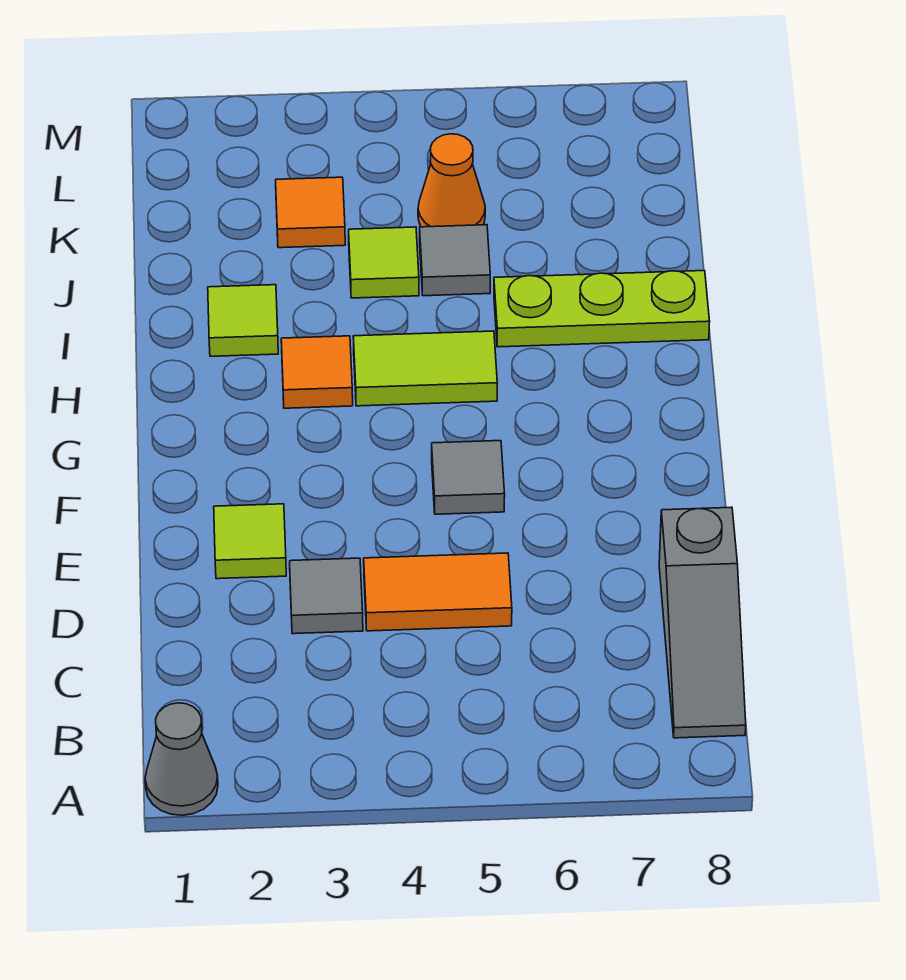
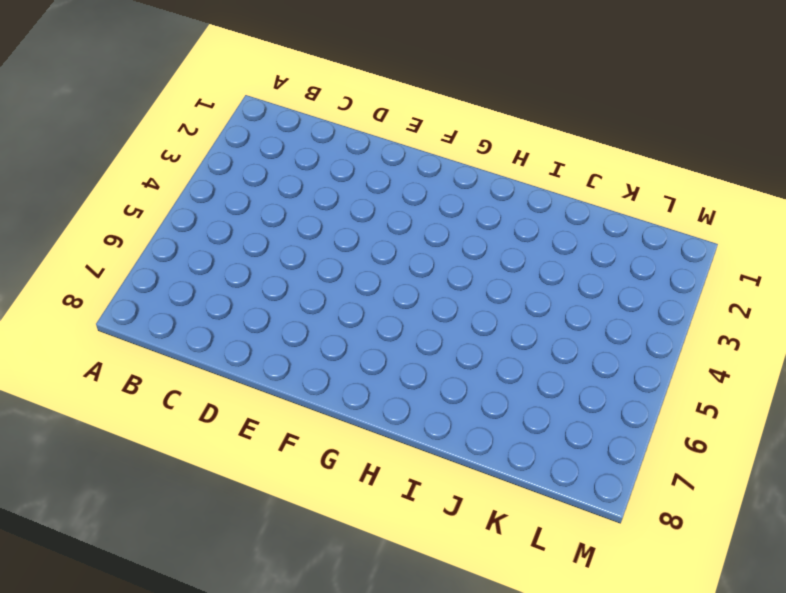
none -> grey 1x1 cone [145,703,218,815]
none -> grey 1x3 slope [659,507,746,738]
none -> grey 1x1 tile [290,558,363,634]

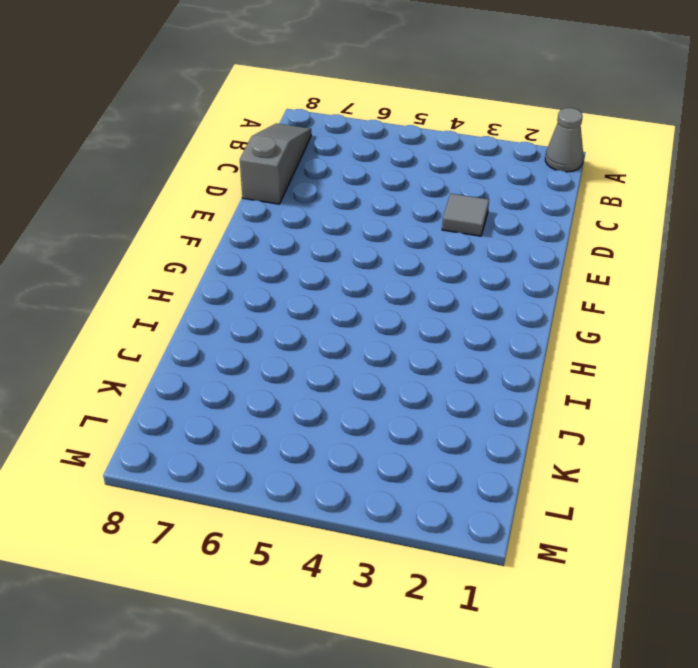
none -> orange 1x2 tile [364,553,512,631]
none -> lime 1x1 tile [214,504,286,579]
none -> grey 1x1 tile [432,441,505,514]

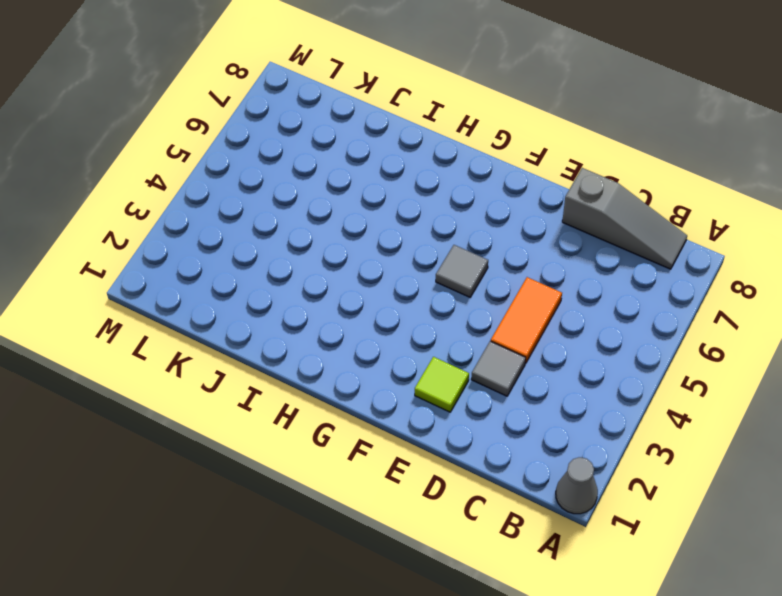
none -> orange 1x1 tile [281,336,353,408]
none -> lime 1x2 tile [353,331,497,406]
none -> lime 1x1 tile [208,285,278,356]

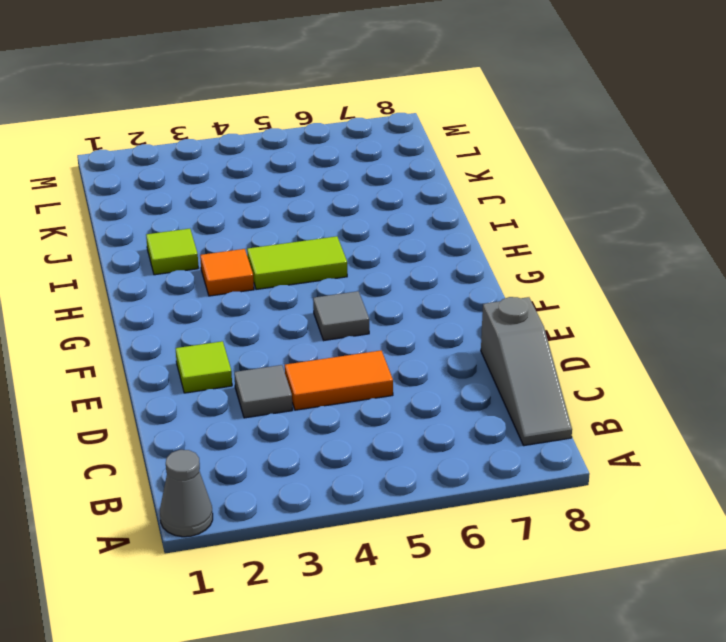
none -> lime 1x3 plate [494,271,710,347]
none -> lime 1x1 tile [349,227,419,298]
none -> grey 1x1 tile [420,225,490,296]

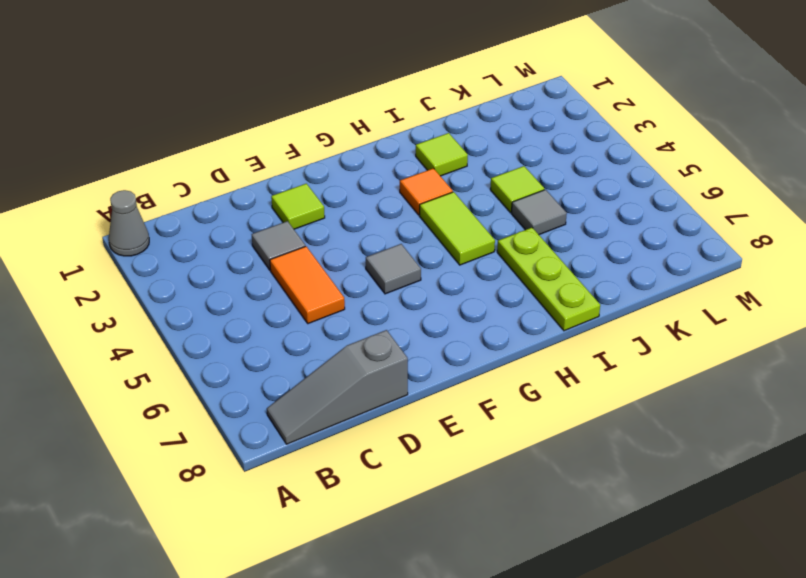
none -> orange 1x1 tile [276,177,345,248]
none -> orange 1x1 cone [418,134,485,227]

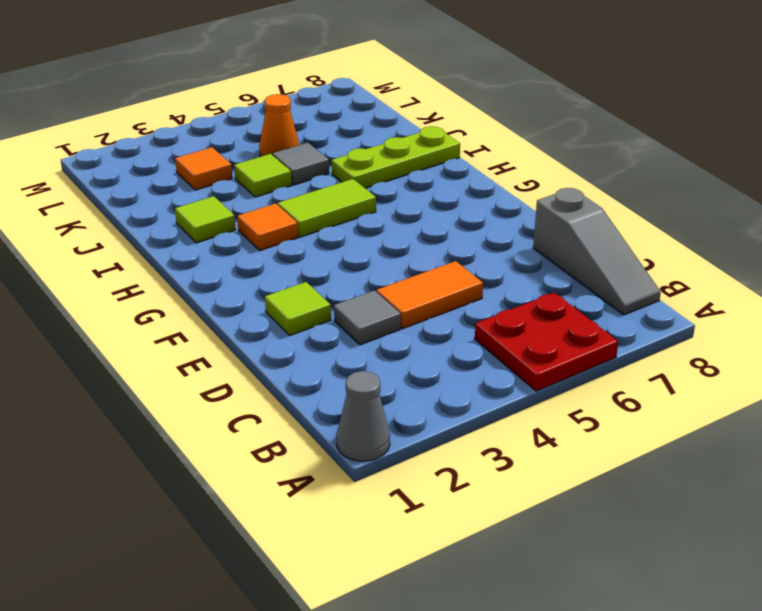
red 2x2 plate [475,293,618,391] -> none
none -> grey 1x1 tile [432,441,505,514]

